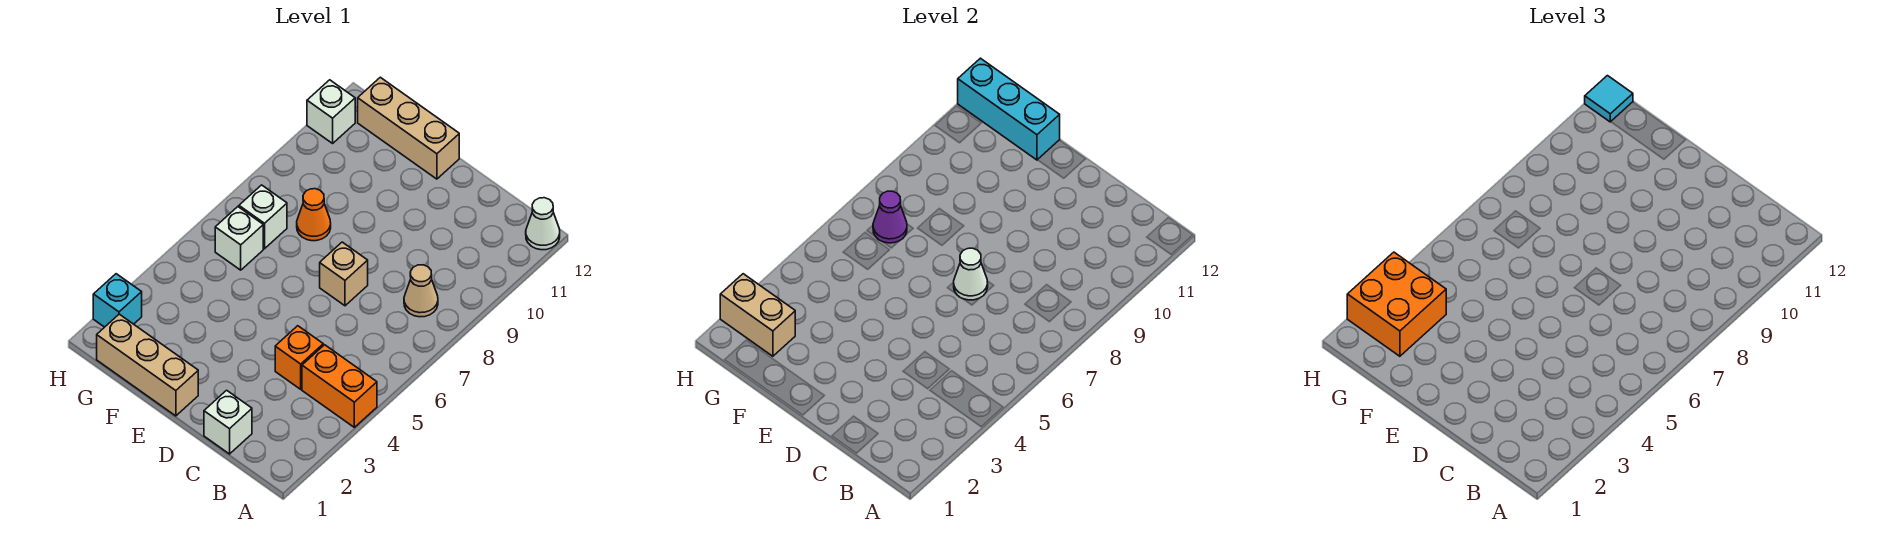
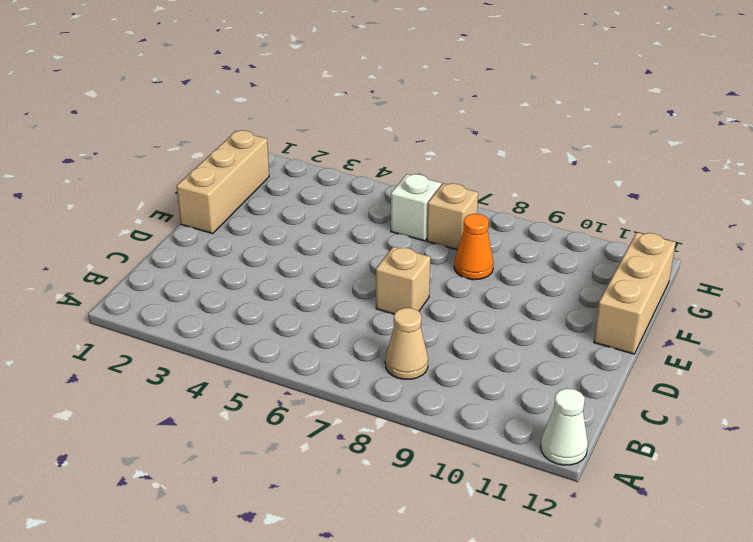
tan 1x1 brick [427,183,478,250] -> white 1x1 brick [239,185,287,249]
none -> orange 1x2 brick [302,345,377,427]
none -> white 1x1 brick [204,390,252,454]
none -> orange 1x1 brick [275,326,323,389]

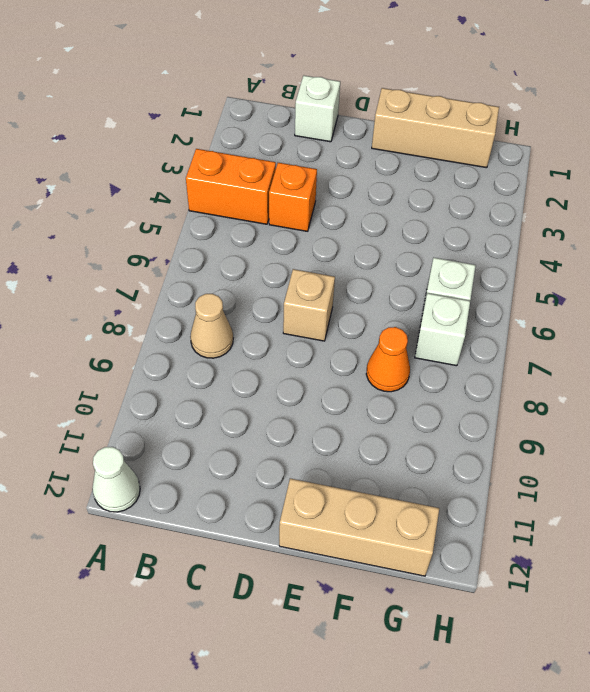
none -> cyan 1x1 brick [93,274,142,327]
none -> white 1x1 brick [307,80,355,143]
none -> white 1x1 cone [954,248,988,300]

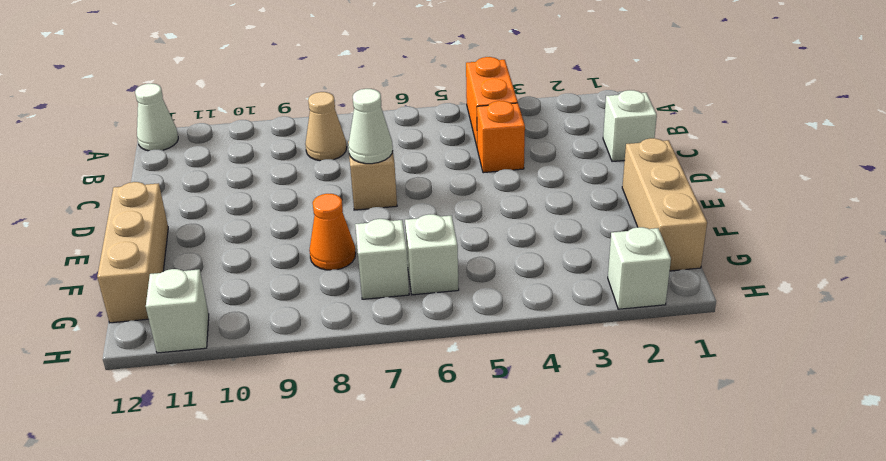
white 1x1 brick [608,227,671,309] -> cyan 1x1 brick [93,274,142,327]
none -> cyan 1x3 brick [958,58,1060,160]
none -> tan 1x2 brick [720,274,795,356]
none -> purple 1x1 cone [873,191,907,243]

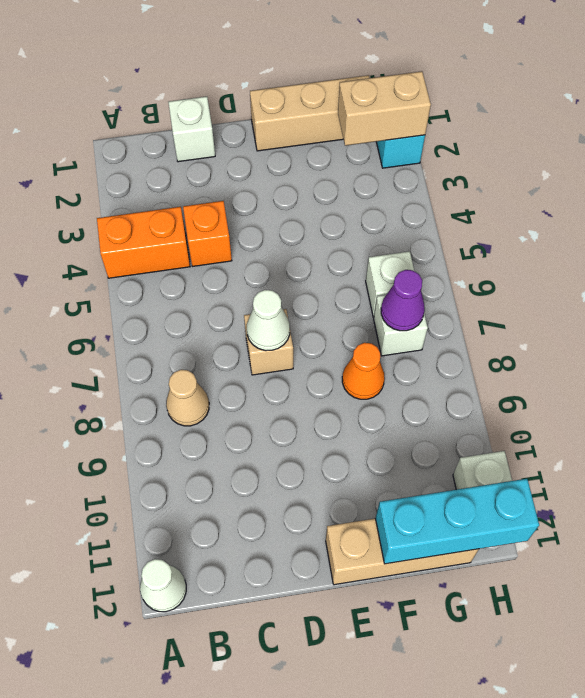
none -> orange 2x2 brick [1347,252,1446,356]
none -> cyan 1x1 tile [1585,76,1633,122]

